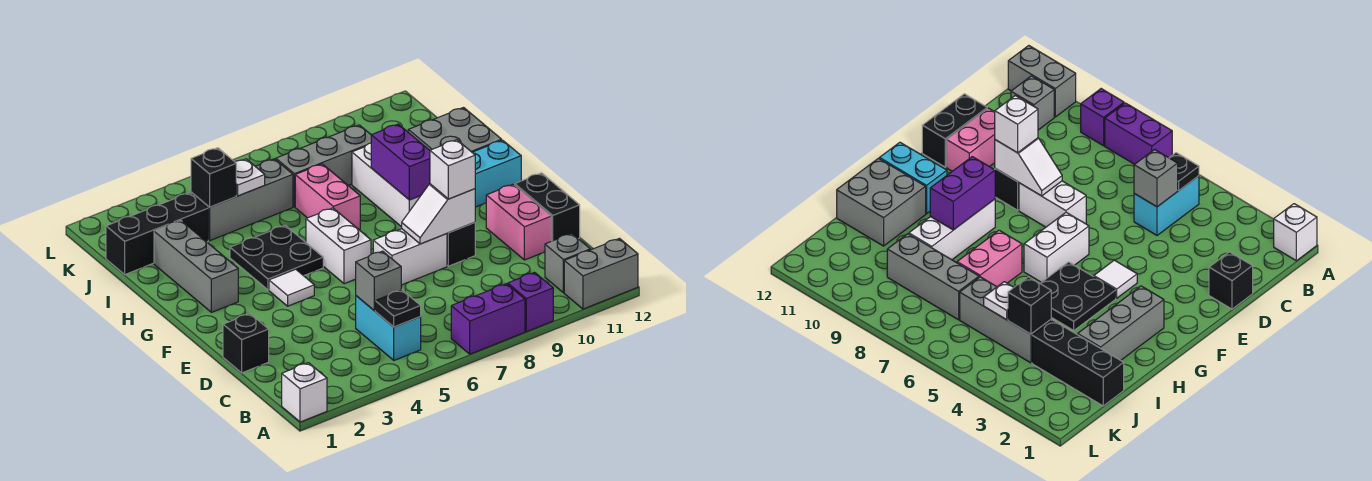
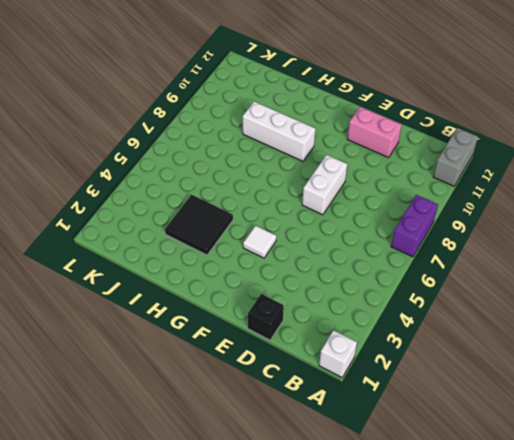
black 2x2 tile [165,195,233,255] -> black 2x2 plate [230,225,323,290]
none -> purple 1x1 brick [508,272,553,332]
none -> cyan 1x2 brick [356,296,421,360]
none -> grey 1x1 brick [545,233,590,293]

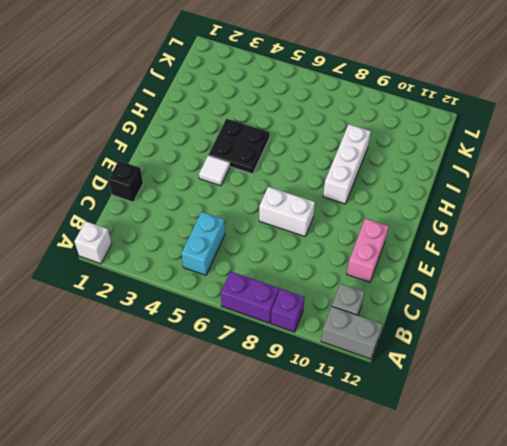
none -> black 1x2 brick [515,173,580,241]
none -> black 1x1 brick [447,222,475,266]
none -> white 1x2 brick [306,208,371,284]

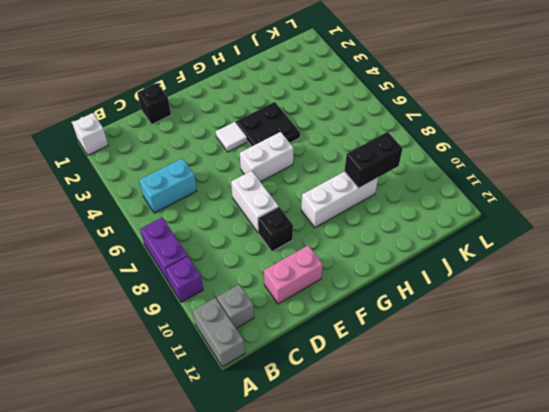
black 1x2 brick [344,132,403,188] -> black 1x2 brick moved to [515,173,580,241]
none -> grey 1x3 brick [154,220,238,312]
none -> cyan 1x2 brick [472,140,521,207]
none -> pink 1x2 brick [295,164,360,229]

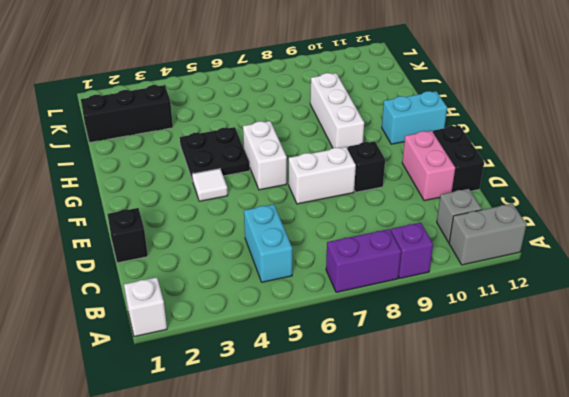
none -> grey 1x3 brick [154,220,238,312]
none -> pink 1x2 brick [295,164,360,229]
none -> grey 2x2 brick [408,108,502,152]

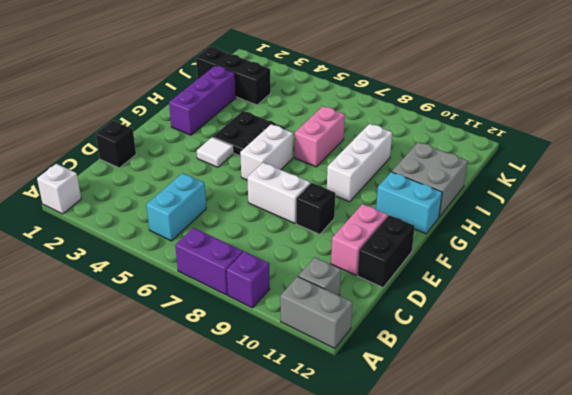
purple 1x3 brick [169,66,236,135] -> grey 1x3 brick [154,220,238,312]
none -> grey 1x3 brick [191,159,293,241]
none -> grey 1x3 brick [276,125,371,207]
none -> black 1x1 plate [375,290,421,327]

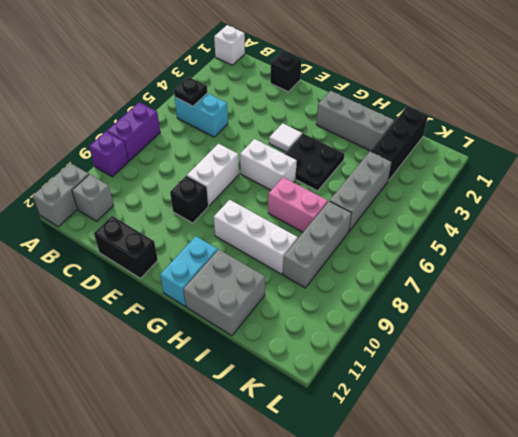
none -> pink 1x2 brick [486,184,551,260]
none -> grey 1x1 brick [356,251,401,310]
none -> white 1x2 slope [402,184,475,244]

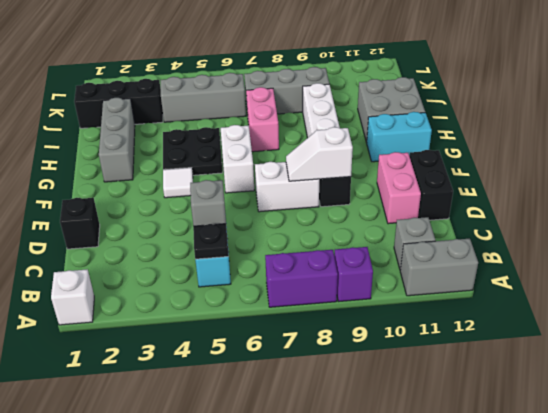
none -> purple 1x2 brick [371,124,430,200]
none -> black 1x1 brick [191,148,236,207]
none -> white 1x1 plate [235,159,265,196]

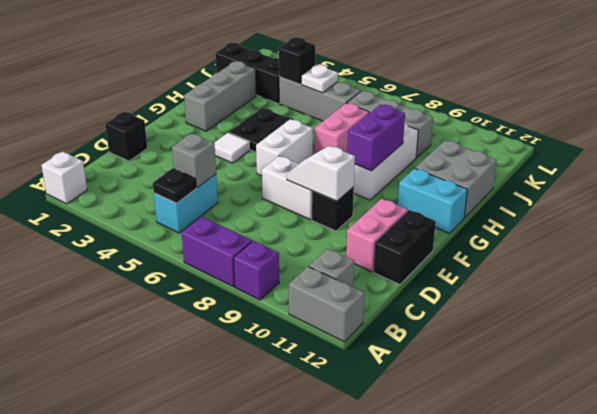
none -> white 1x1 brick [430,140,475,199]

